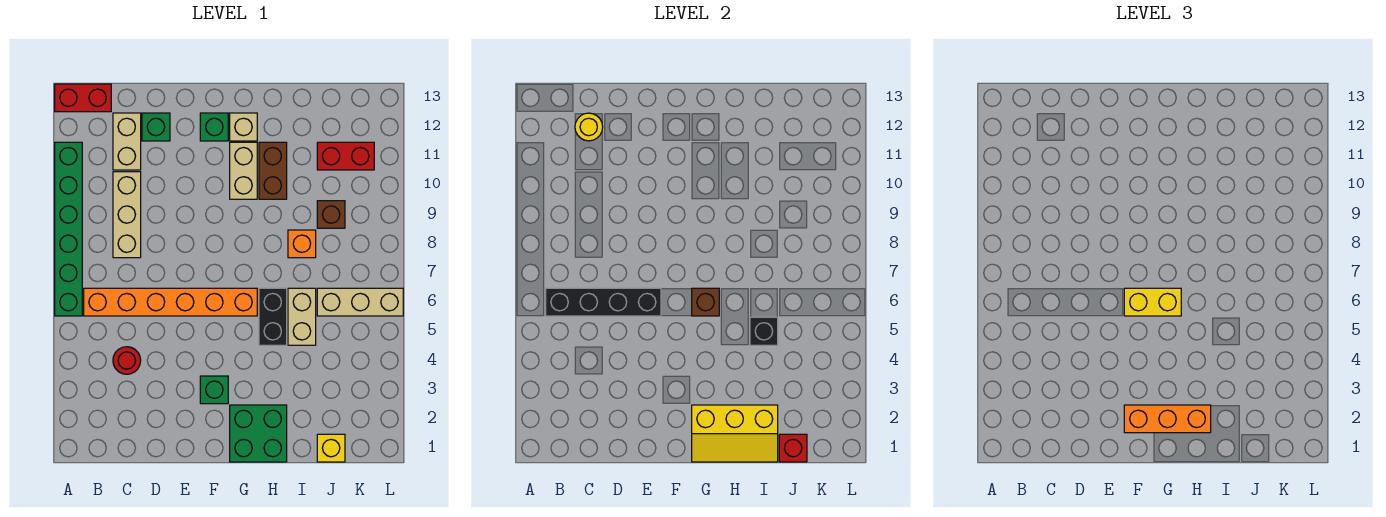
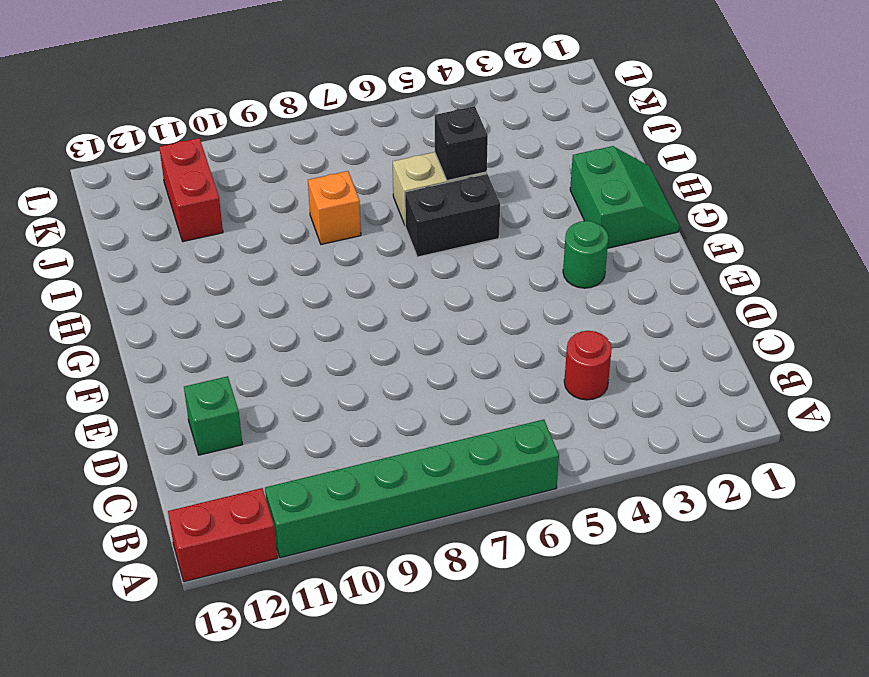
red 1x2 brick [168,488,277,582] -> red 1x2 brick turned to [55,84,111,112]
green 1x1 round brick [563,221,608,288] -> green 1x1 brick [200,376,228,404]
green 2x2 slope [570,146,679,248] -> green 2x2 brick [230,405,287,462]
none -> orange 1x6 brick [84,288,257,316]
none -> tan 1x3 brick [113,172,141,258]
none -> tan 1x2 brick [113,113,141,170]

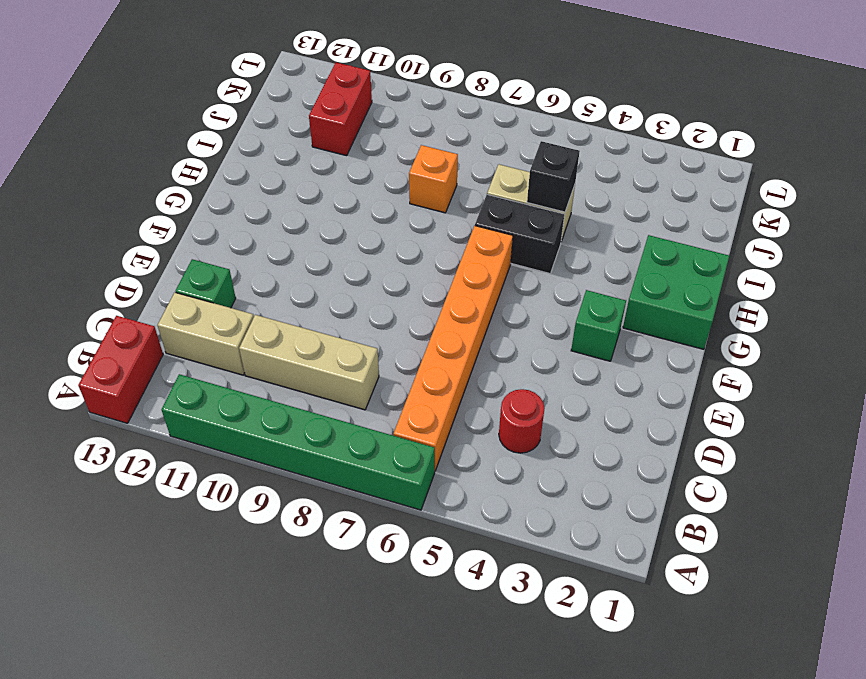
none -> green 1x1 brick [200,113,228,141]
none -> tan 1x2 brick [230,142,257,199]
none -> tan 1x1 brick [230,113,257,141]

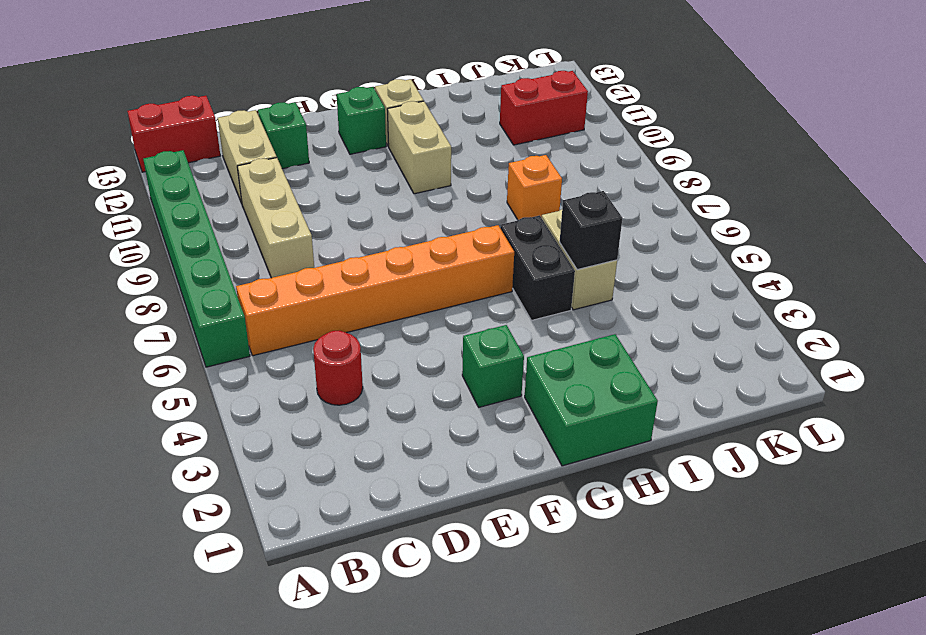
none -> brown 1x2 brick [259,142,287,199]
none -> yellow 1x1 brick [317,434,345,462]
none -> tan 1x3 brick [317,288,403,316]

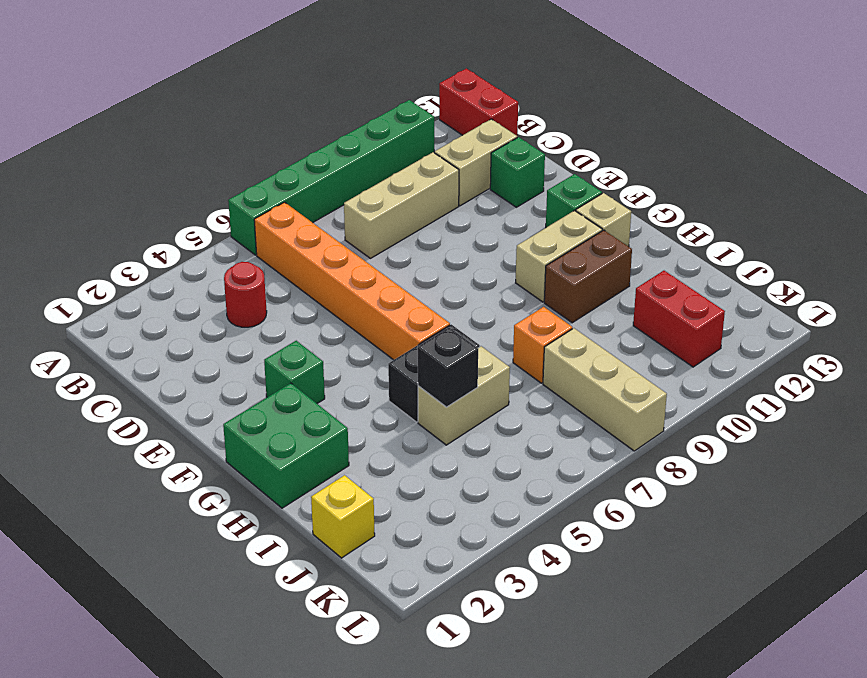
tan 1x3 brick [543,328,667,451] -> tan 1x3 brick moved to [317,288,403,316]
none -> brown 1x1 brick [317,201,345,228]
none -> black 1x4 brick [546,288,661,316]
none -> yellow 1x1 round brick [575,113,603,141]

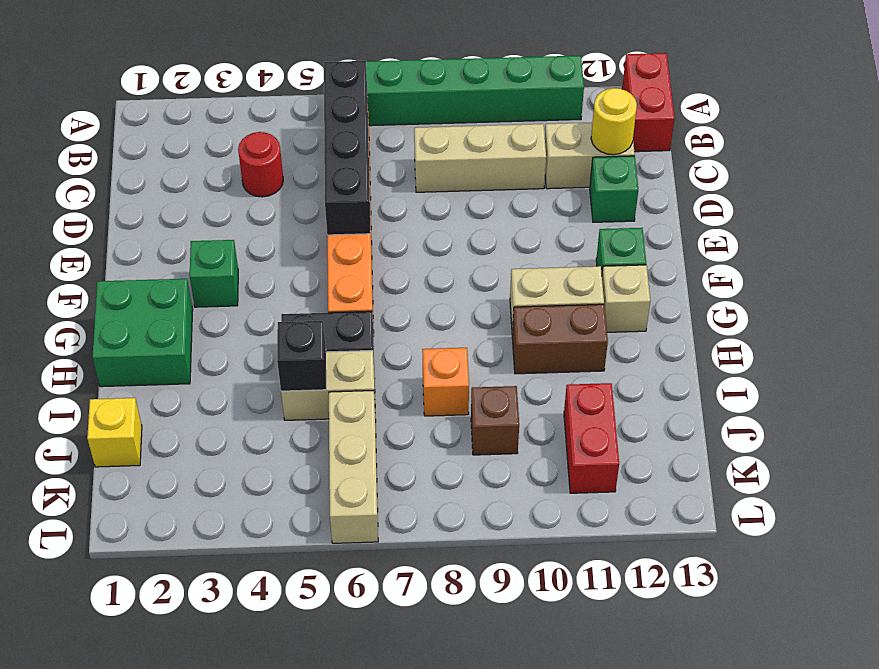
none -> yellow 2x3 slope [692,405,778,462]
none -> brown 1x1 brick [692,288,719,316]
none -> red 1x1 brick [779,434,807,462]

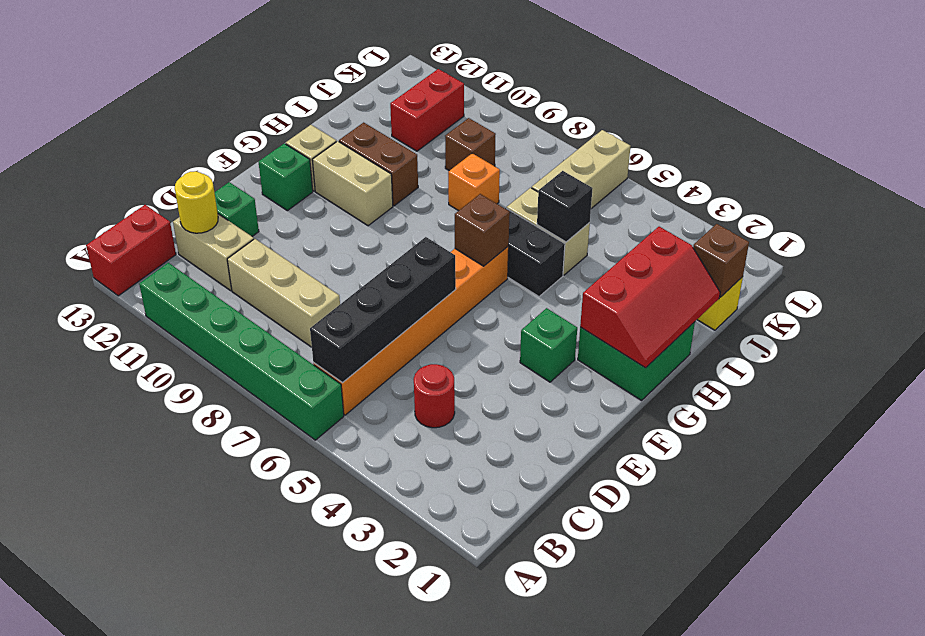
red 2x3 slope [580,227,720,368] -> yellow 2x3 slope [692,405,778,462]
brown 1x1 brick [693,224,749,297] -> red 1x1 brick [779,434,807,462]
none -> orange 1x3 brick [1124,405,1211,433]
none -> yellow 1x2 brick [1124,288,1181,316]

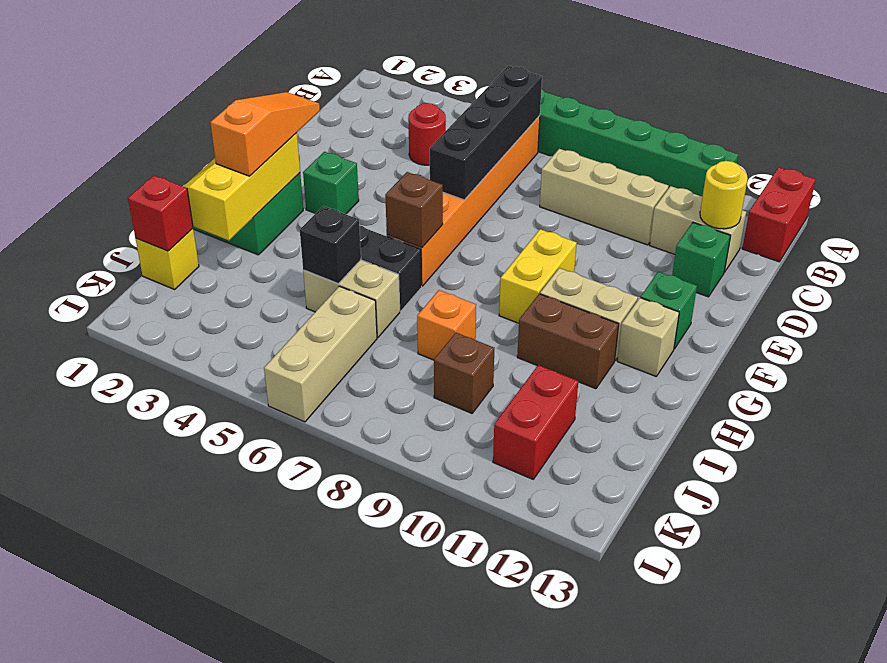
orange 1x3 slope [210,92,320,176] -> orange 1x3 brick [1124,405,1211,433]
yellow 1x2 brick [499,229,577,323] -> yellow 1x2 brick moved to [1124,288,1181,316]

